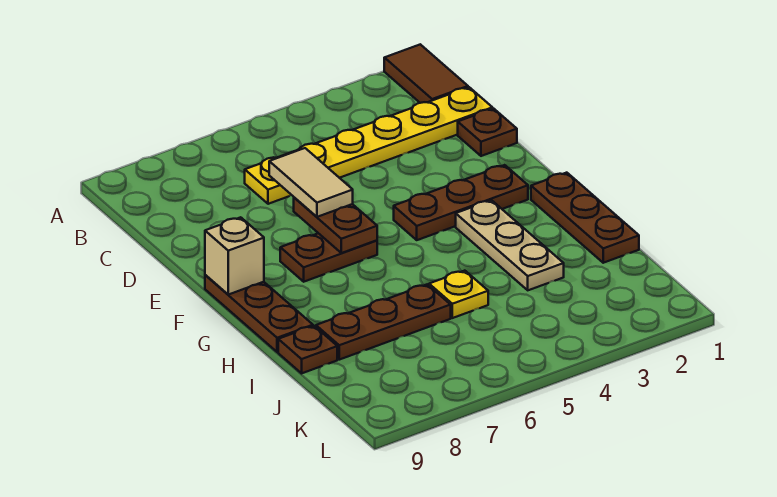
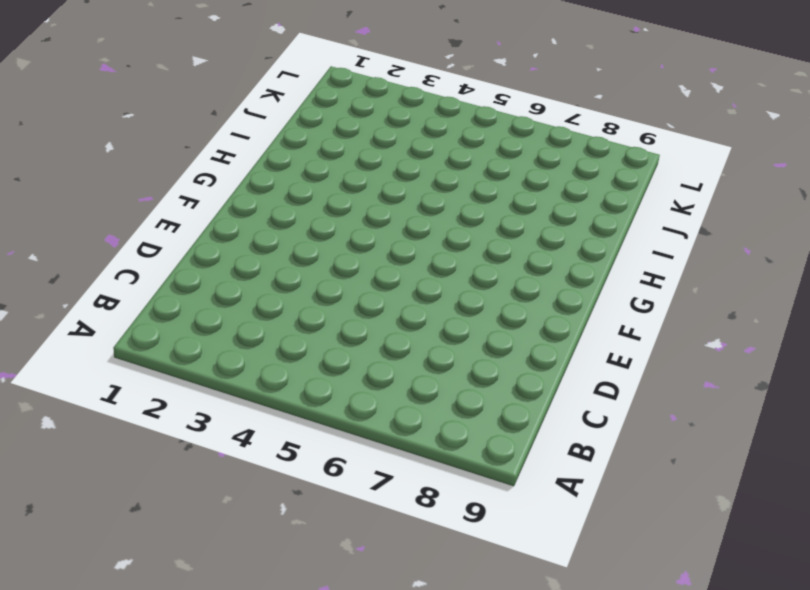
none -> brown 1x2 tile [384,44,468,103]
none -> yellow 1x6 plate [245,87,492,204]
none -> brown 1x1 plate [458,109,517,156]

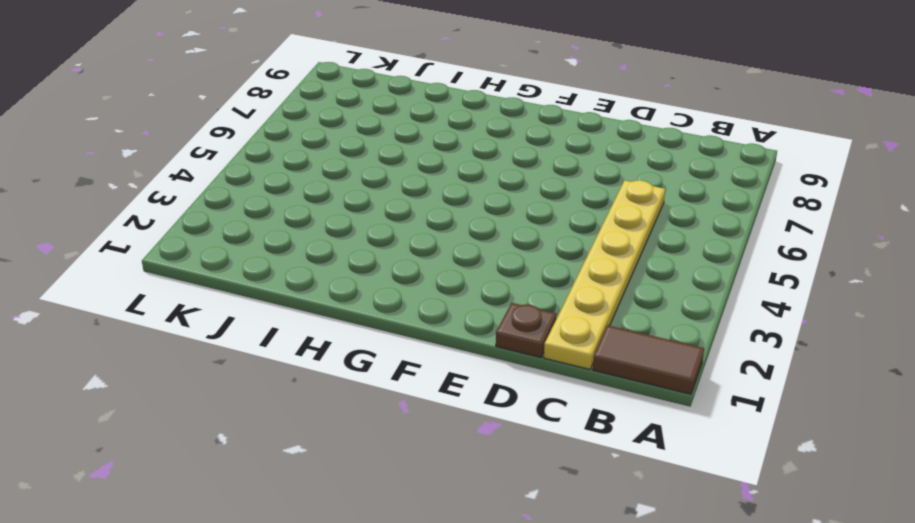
none -> brown 1x3 plate [394,165,528,240]
none -> brown 1x2 plate [280,233,377,282]
none -> brown 1x3 plate [205,275,313,352]

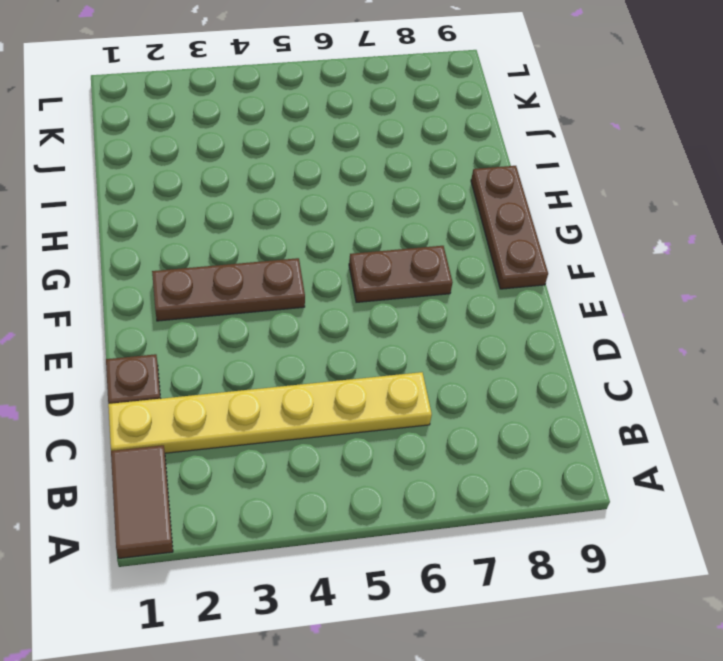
none -> brown 1x3 plate [531,173,639,263]
none -> tan 1x3 plate [456,200,564,290]
none -> yellow 1x1 plate [429,271,488,318]

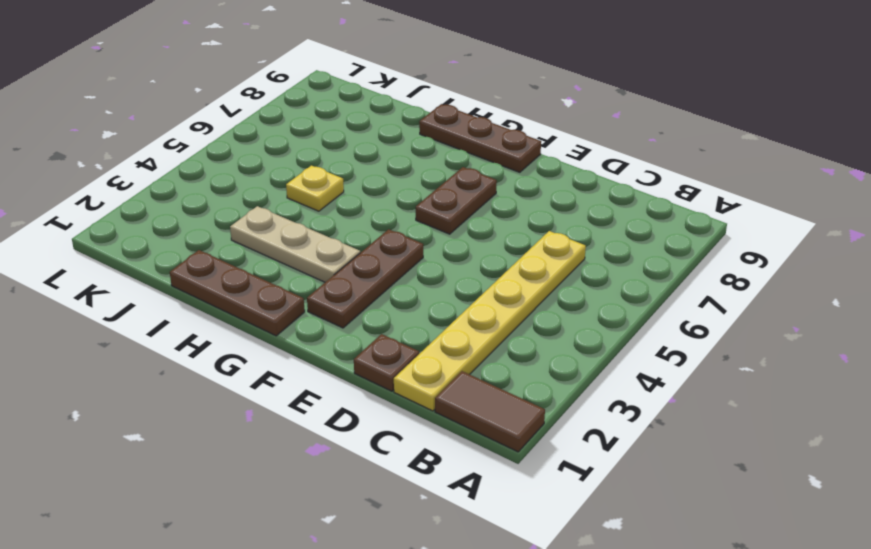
none -> brown 1x3 plate [316,284,451,360]
none -> brown 1x1 plate [278,326,337,373]
none -> brown 1x2 plate [294,198,377,253]

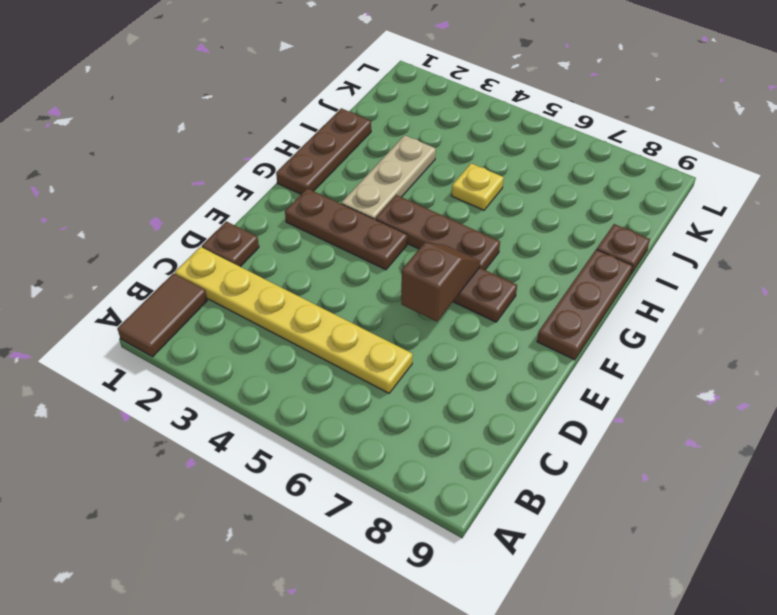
brown 1x2 slope [401,242,480,322] -> brown 1x2 plate [294,198,377,253]
brown 1x3 plate [375,195,500,270] -> brown 1x3 plate moved to [316,284,451,360]
none -> tan 1x1 brick [205,217,264,295]
none -> tan 1x2 tile [269,148,353,217]

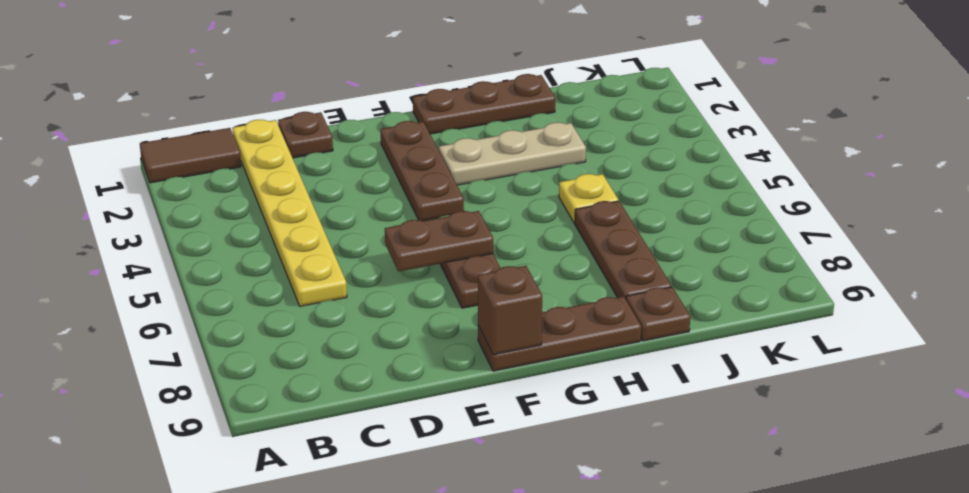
brown 1x1 brick [478,266,542,355] -> tan 1x1 brick [205,217,264,295]
none -> tan 1x2 tile [269,148,353,217]

